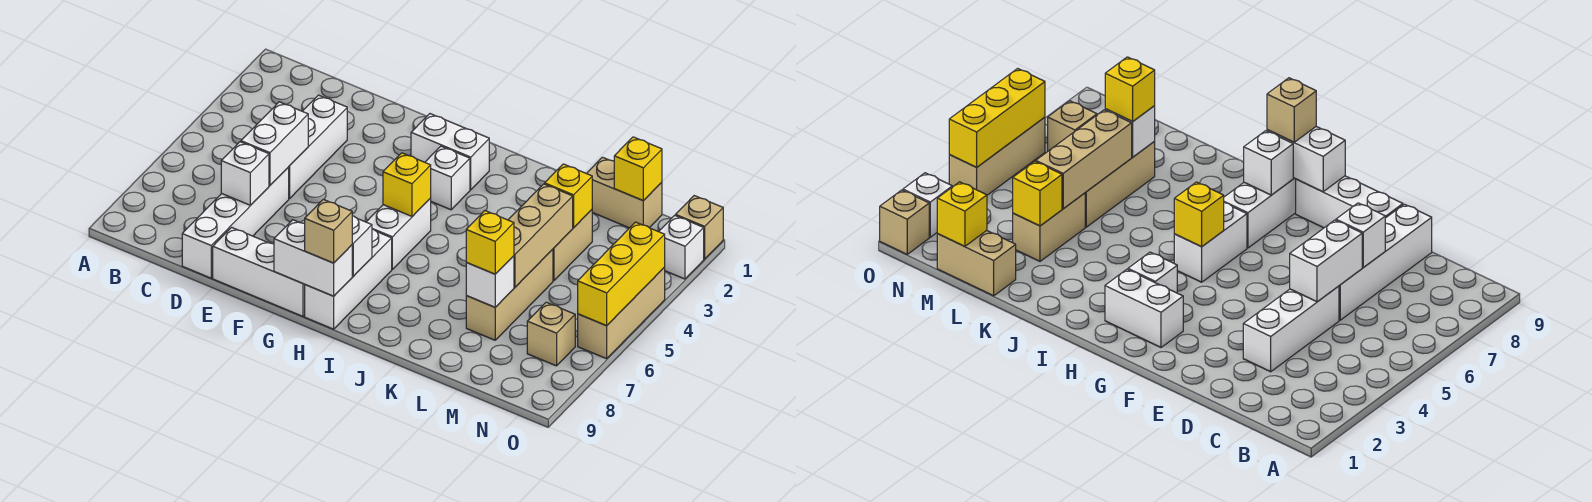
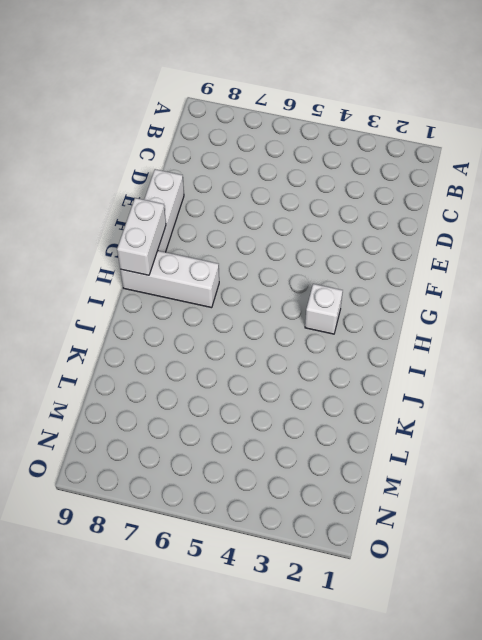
none -> white 1x3 brick [289,95,347,199]
none -> white 1x4 brick [182,167,289,278]
none -> white 1x2 brick [411,114,490,190]

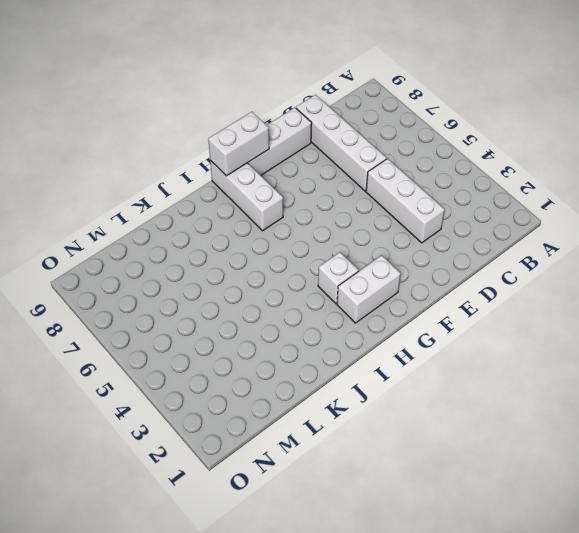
none -> white 1x2 brick [367,198,431,269]
none -> tan 1x2 brick [587,157,662,228]
none -> tan 1x2 brick [553,210,592,281]

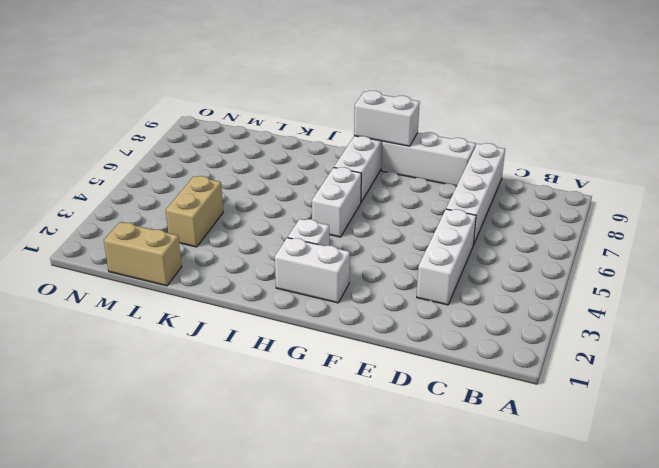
none -> tan 1x3 brick [466,249,553,340]
none -> tan 1x1 brick [527,302,575,366]
none -> tan 1x1 brick [676,196,723,259]

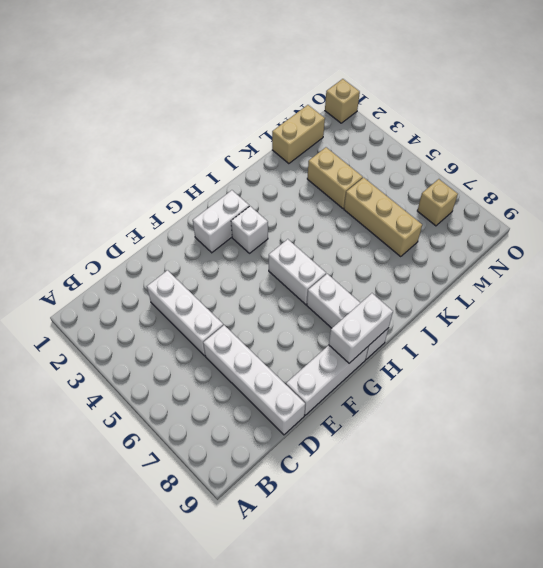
none -> white 1x1 brick [659,215,704,279]
none -> tan 1x3 brick [578,268,665,359]
none -> white 1x2 brick [241,102,308,185]

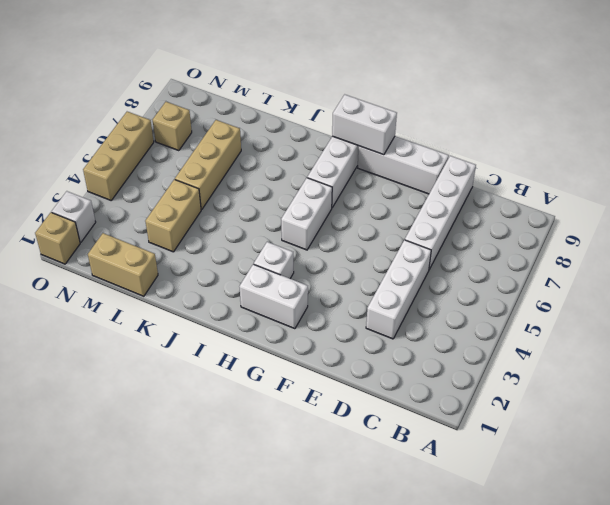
none -> white 1x2 brick [241,102,308,185]
none -> white 1x1 brick [221,142,269,205]
none -> yellow 1x1 brick [383,153,431,216]

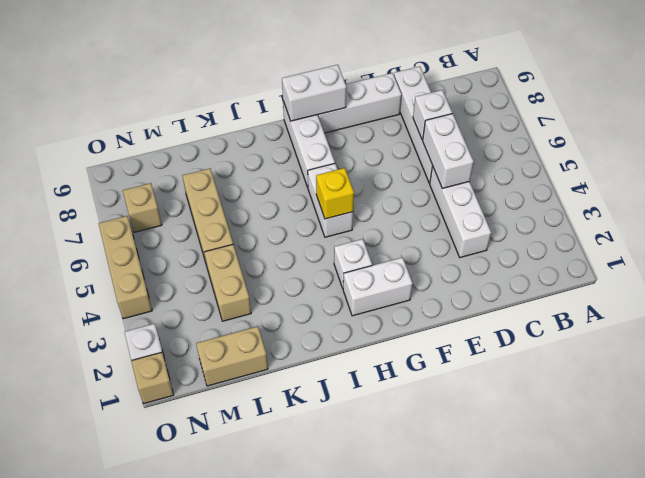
none -> white 1x1 brick [352,216,372,276]
none -> yellow 1x1 brick [545,164,592,228]
none -> tan 1x3 brick [509,184,573,287]

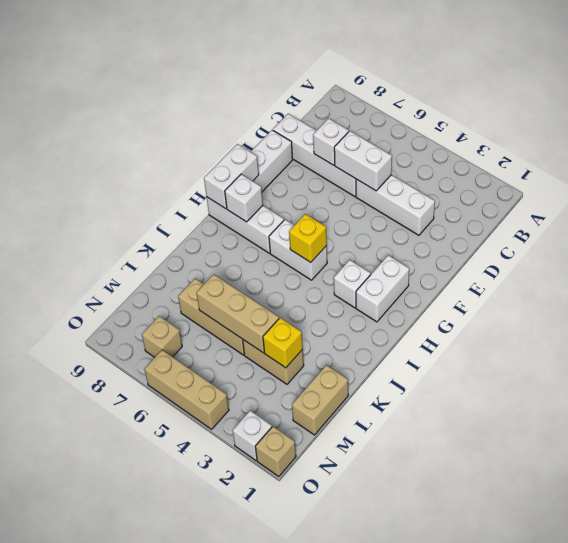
none -> white 1x1 brick [466,256,514,307]
none -> yellow 1x1 brick [614,137,662,201]
none -> yellow 1x3 brick [578,222,665,326]

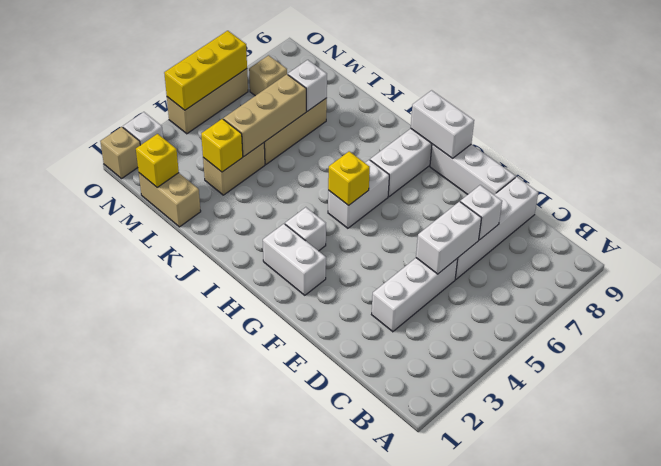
none -> white 1x1 brick [352,216,372,276]
none -> tan 1x1 brick [305,199,352,263]
none -> yellow 1x1 brick [466,211,514,274]

